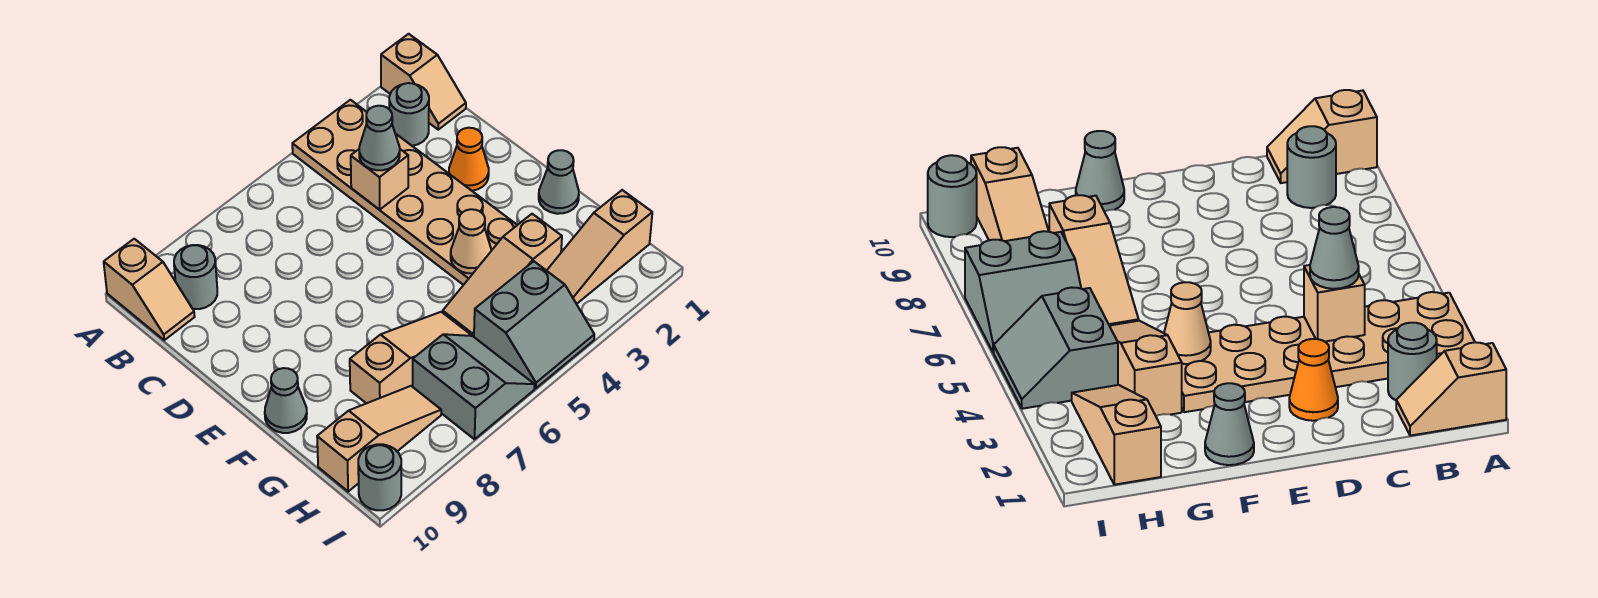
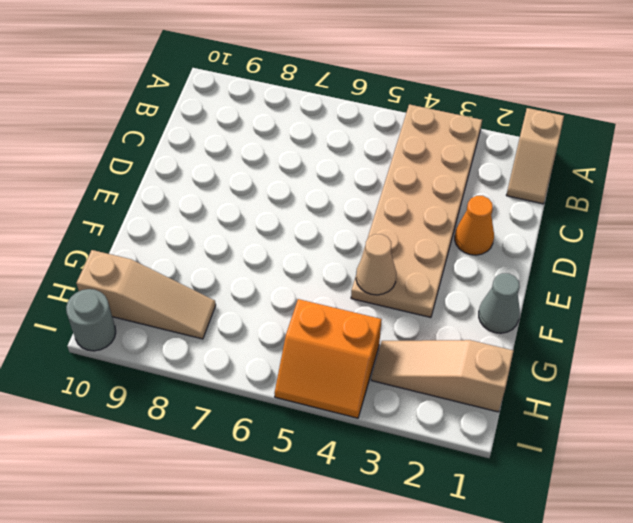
orange 2x2 slope [274,299,382,418] -> grey 2x2 slope [474,261,594,388]
none -> tan 1x2 slope [104,239,195,340]
none -> grey 1x1 round brick [389,83,429,146]
none -> grey 1x1 round brick [174,245,217,309]

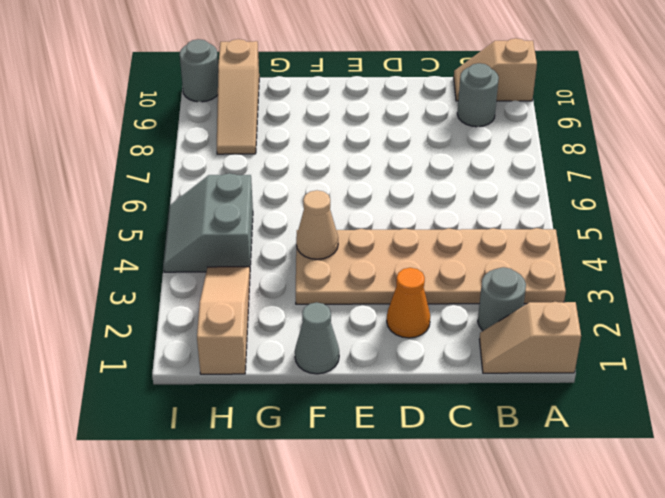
none -> grey 1x1 cone [265,368,307,433]
none -> tan 1x3 slope [443,214,562,337]
none -> tan 1x3 slope [350,312,471,403]

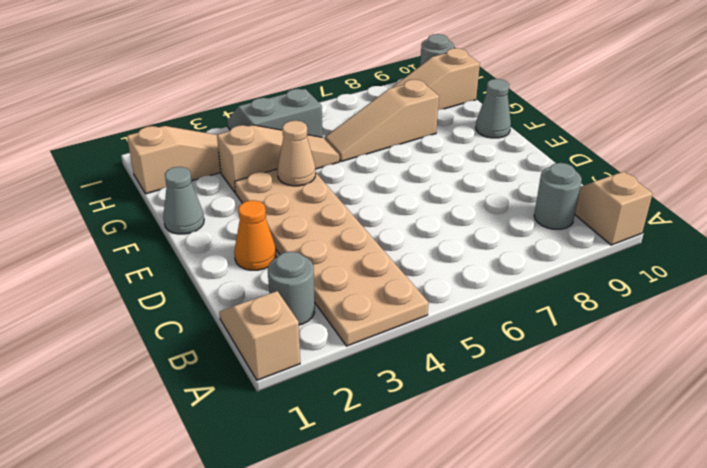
none -> grey 2x2 slope [413,334,535,439]
none -> tan 1x1 brick [351,149,408,210]
none -> grey 1x1 cone [359,106,400,170]

